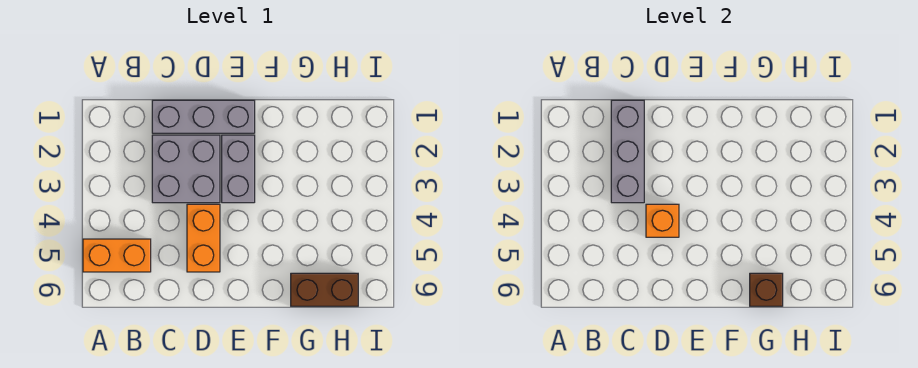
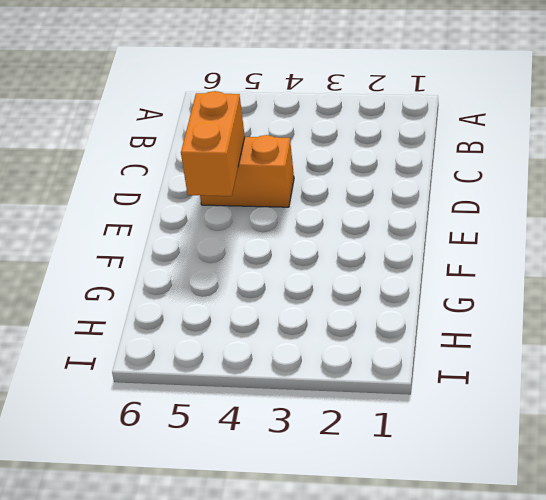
orange 1x2 brick [181,91,245,196] -> orange 1x2 brick moved to [83,239,151,272]
none -> grey 1x3 brick [152,100,255,133]
none -> grey 2x2 brick [152,135,220,203]

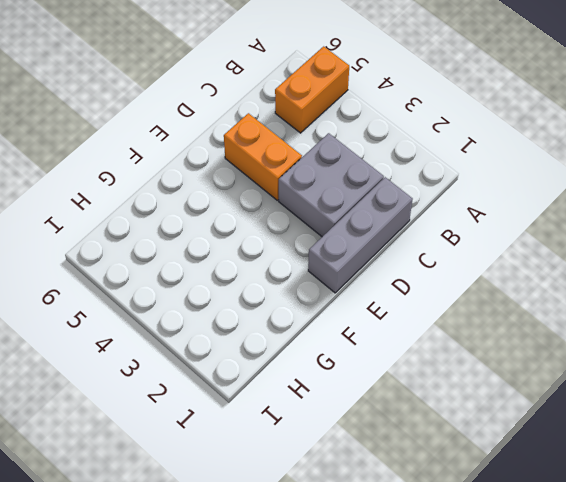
none -> grey 1x2 brick [222,135,255,203]
none -> brown 1x2 brick [291,273,358,306]

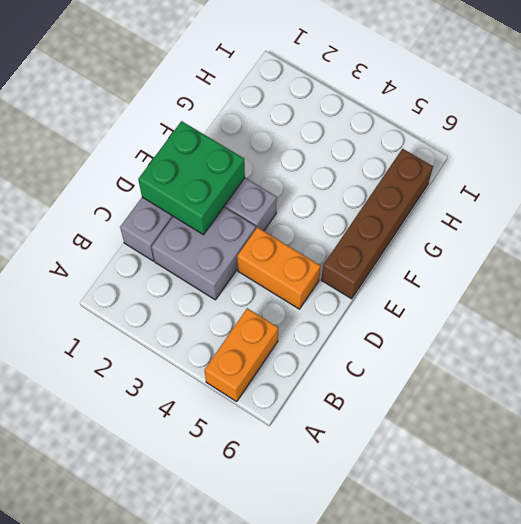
green 2x2 brick [138,121,245,235] -> none
brown 1x4 brick [321,149,433,299] -> brown 1x2 brick [291,273,358,306]
none -> grey 1x3 brick [611,100,644,203]
none -> orange 1x1 brick [646,204,679,237]

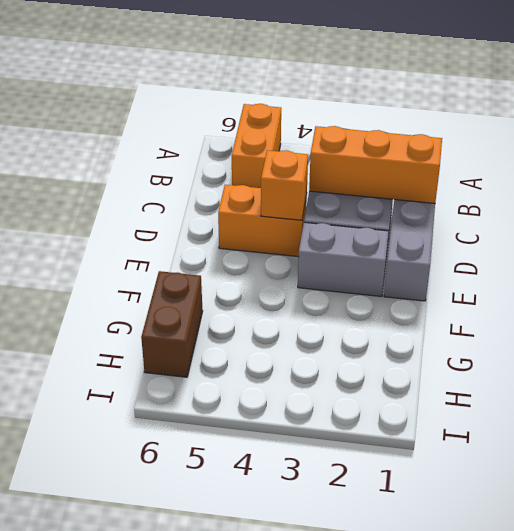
orange 1x3 brick [309,126,442,203] -> grey 1x3 brick [611,100,644,203]
none -> brown 1x1 brick [750,273,783,306]

